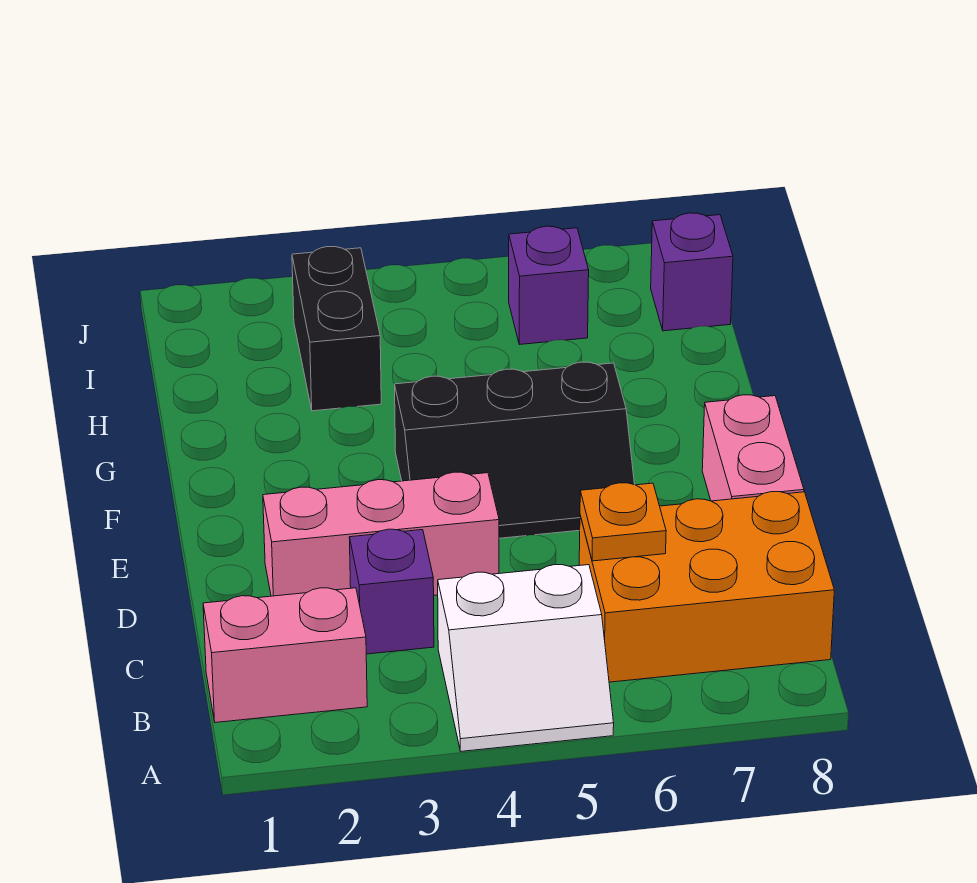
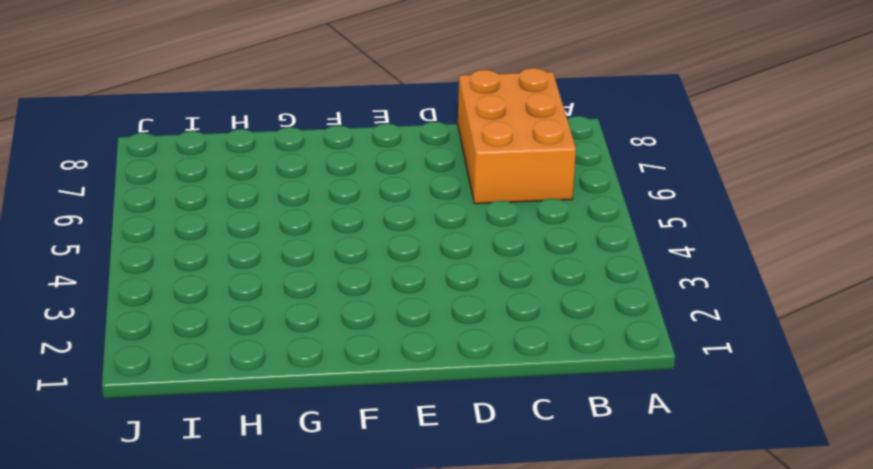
none -> white 2x2 slope [438,565,614,751]
none -> pink 1x2 brick [203,588,367,723]

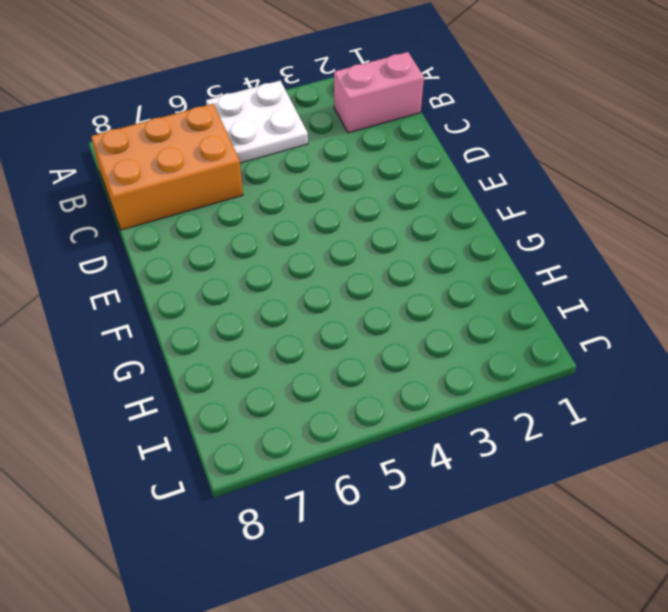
white 2x2 plate [206,81,308,163] -> white 2x2 slope [438,565,614,751]
none -> purple 1x1 brick [349,529,434,654]
none -> pink 1x3 brick [263,472,499,596]

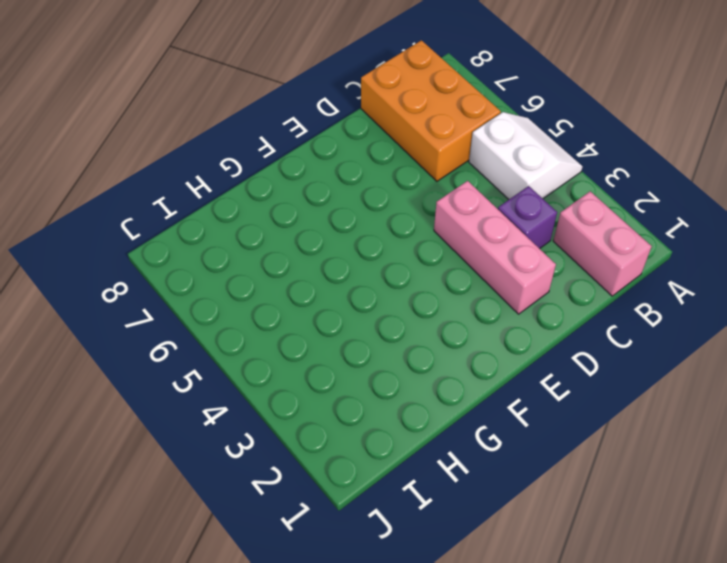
none -> pink 1x2 brick [702,395,804,501]
none -> black 2x3 slope [395,362,635,538]

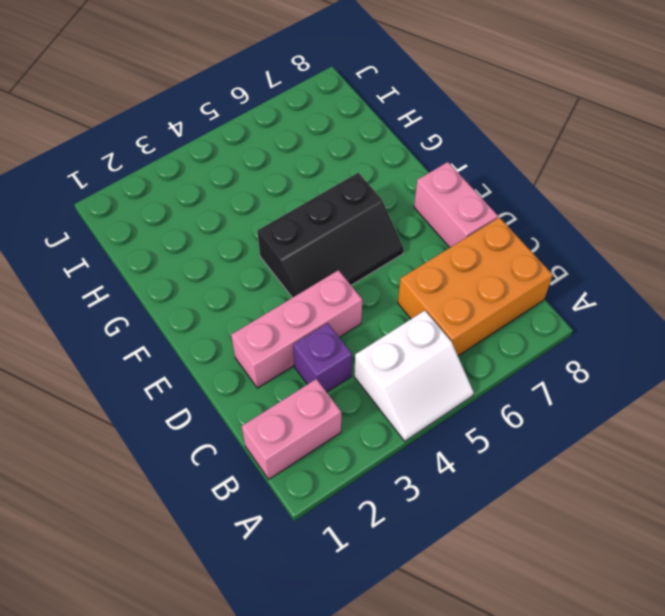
none -> black 1x2 brick [292,247,381,411]
none -> purple 1x1 brick [509,226,589,345]

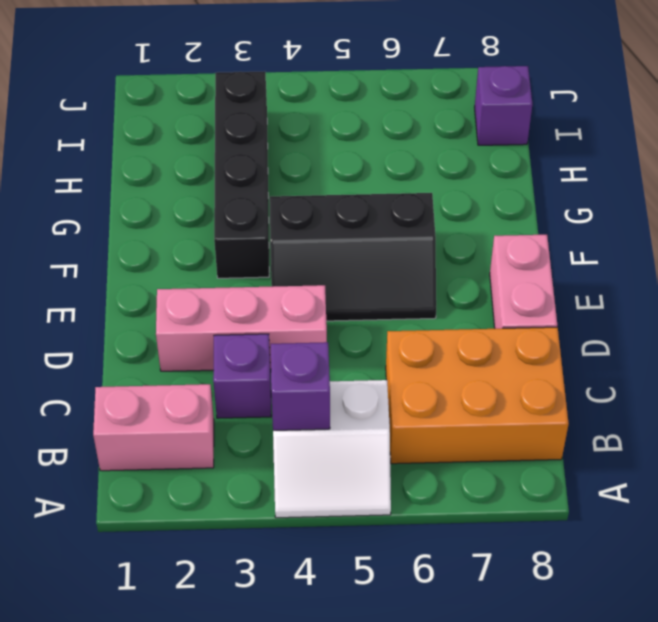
purple 1x1 brick [271,342,330,430] -> purple 1x1 brick moved to [509,226,589,345]
black 1x4 brick [214,72,269,278] -> black 1x2 brick [292,247,381,411]
none -> orange 1x1 plate [580,483,666,561]

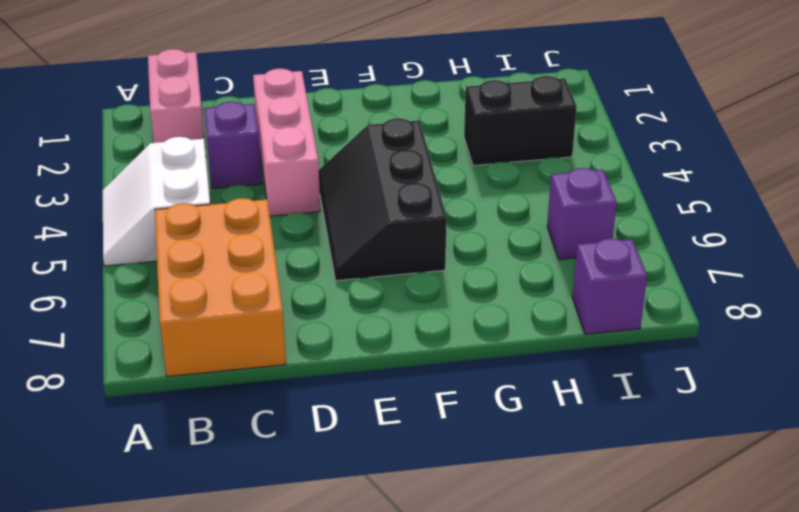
none -> pink 1x2 brick [702,395,804,501]
none -> orange 1x1 plate [580,483,666,561]

